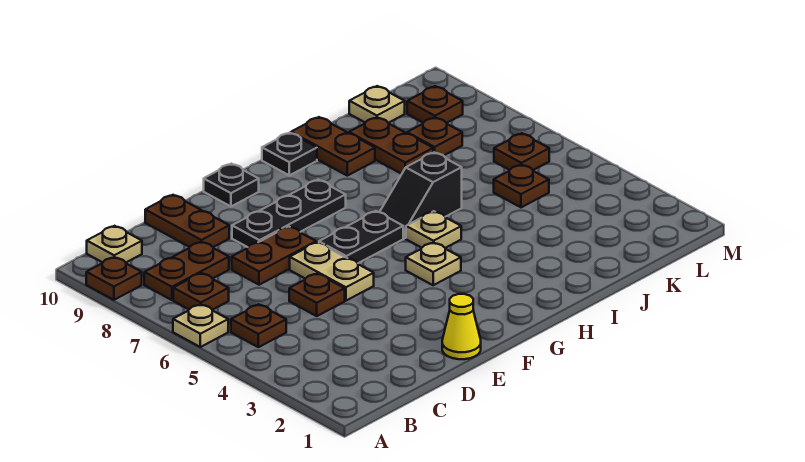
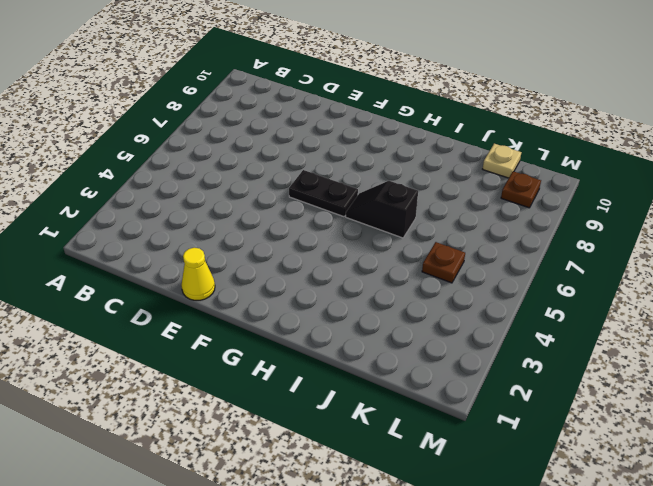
none -> tan 1x1 plate [173,304,228,347]
none -> brown 1x1 plate [86,257,142,300]
none -> brown 1x1 plate [231,304,286,347]

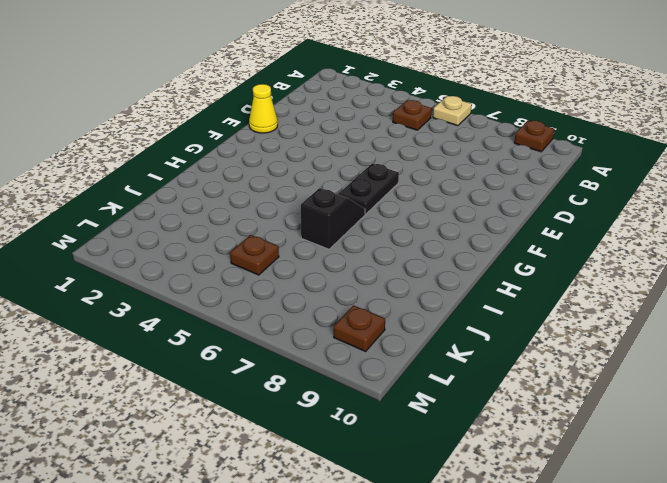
none -> brown 1x1 plate [173,273,229,310]
none -> brown 1x2 plate [144,242,229,300]
none -> tan 1x1 plate [87,226,142,262]

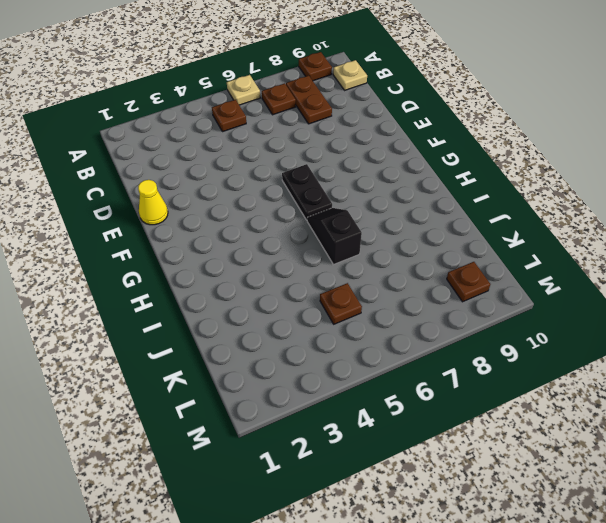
none -> brown 1x1 plate [289,273,345,316]
none -> brown 1x2 plate [232,226,316,285]
none -> brown 1x2 plate [145,195,229,247]

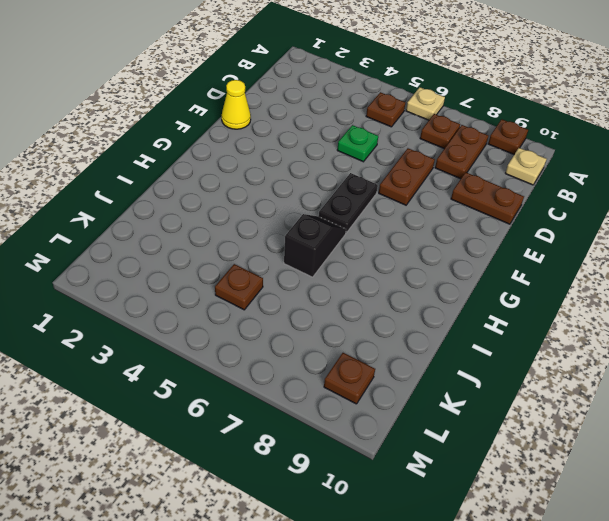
green 1x1 plate [337,125,378,162] -> brown 1x1 plate [289,273,345,316]
none -> tan 1x2 plate [290,242,374,301]
none -> black 1x3 plate [232,180,346,247]
none -> black 1x1 plate [204,164,259,206]

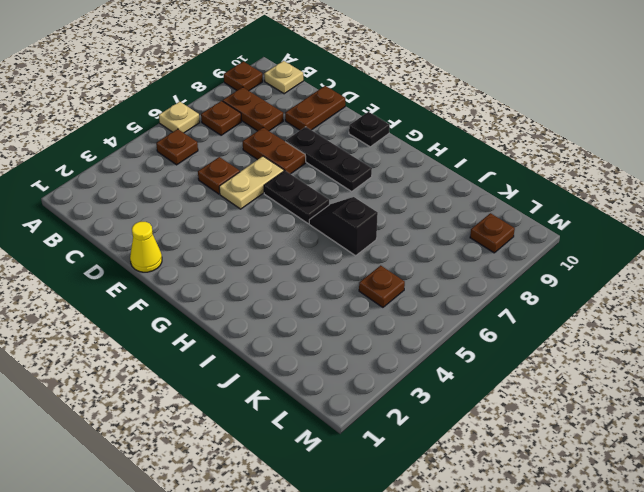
none -> tan 1x1 plate [406,242,461,285]
none -> tan 1x1 plate [406,211,461,248]
none -> black 1x1 plate [262,133,317,175]

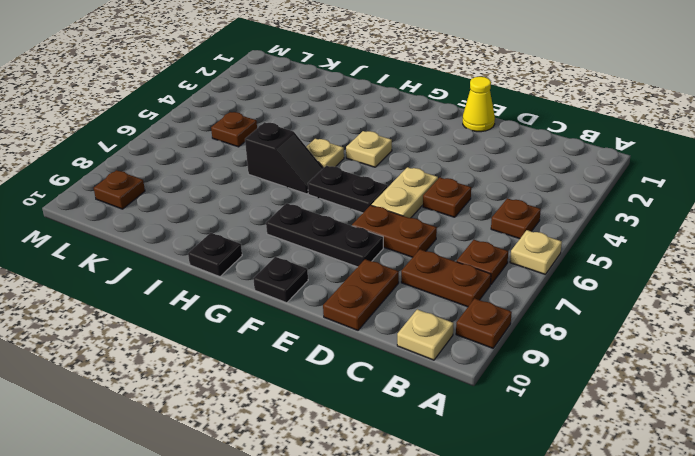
none -> brown 1x2 plate [291,117,375,176]
none -> brown 1x2 plate [349,117,433,174]
none -> brown 1x1 plate [407,118,462,156]

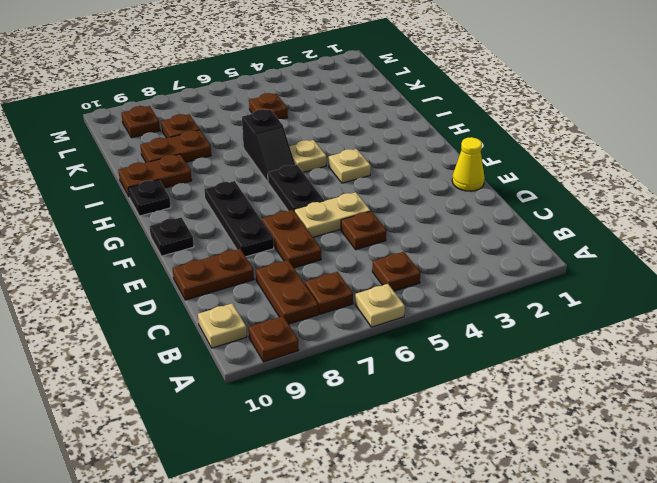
none -> tan 1x1 plate [349,86,405,123]
none -> brown 1x1 plate [494,133,549,170]

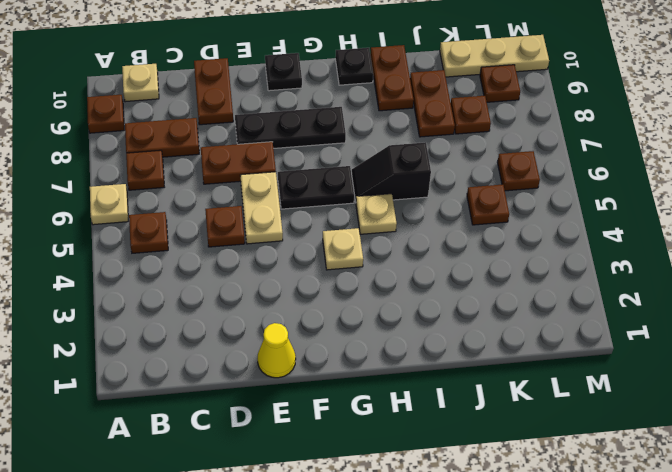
tan 1x3 plate [440,35,549,77] -> tan 1x1 plate [349,86,405,123]

